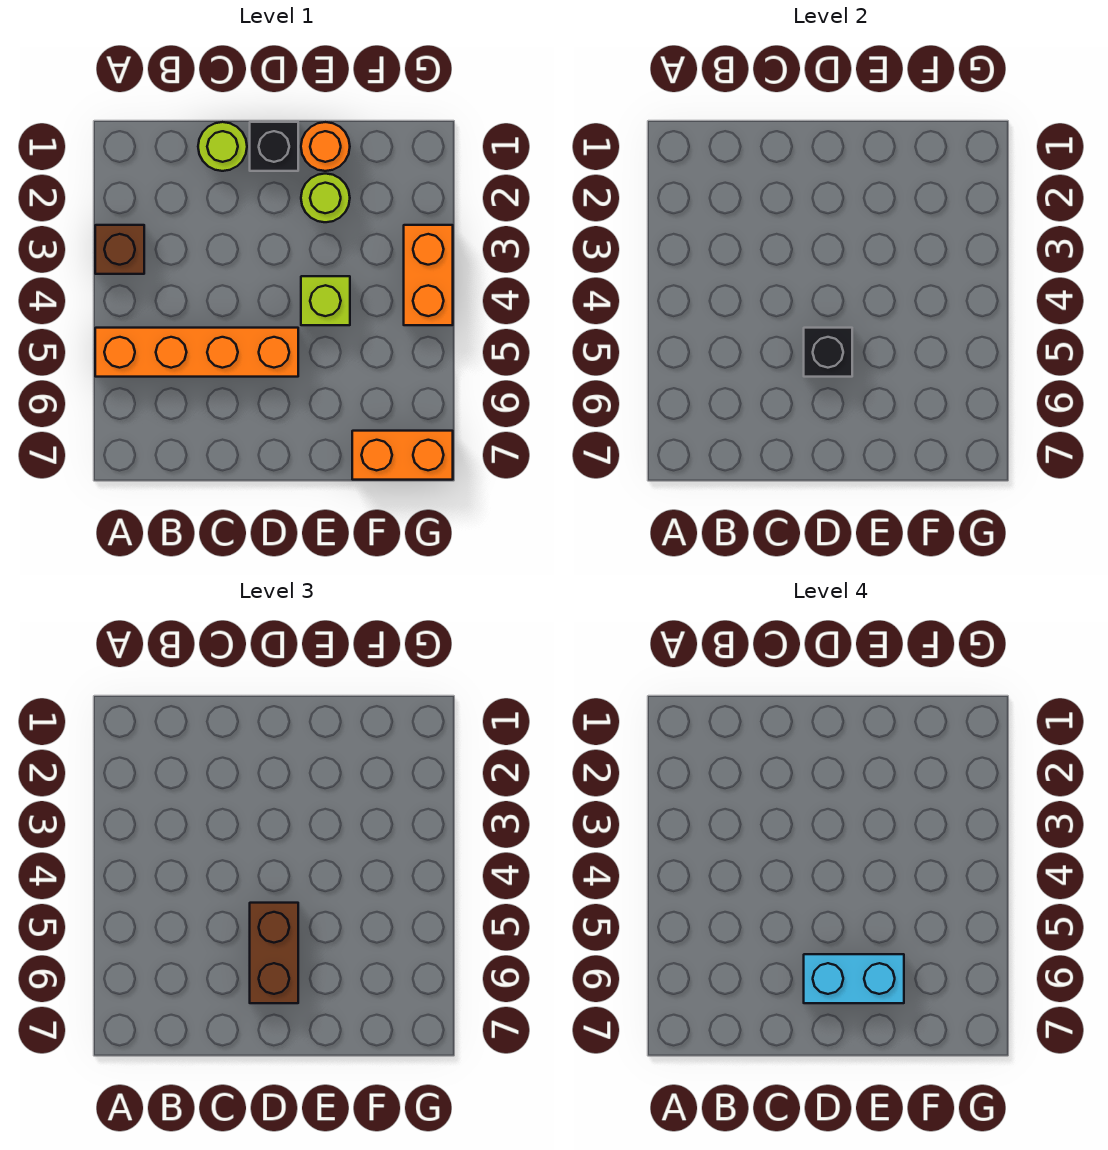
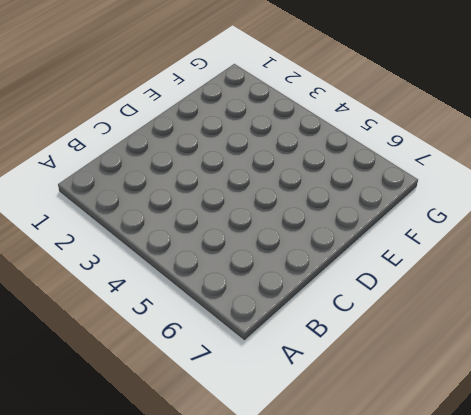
none -> brown 1x1 brick [95,225,144,274]
none -> orange 1x4 brick [95,328,298,377]
none -> lime 1x1 round brick [198,122,247,171]

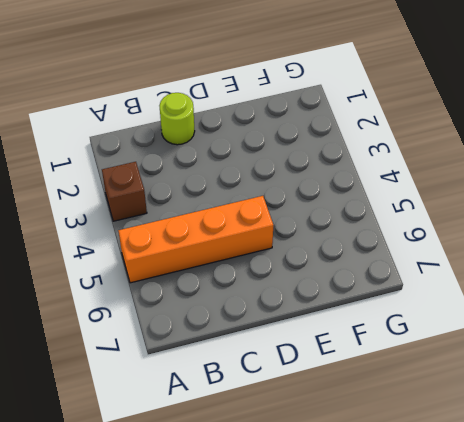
none -> black 1x1 brick [250,122,298,171]
none -> orange 1x1 round brick [301,122,350,171]
none -> lime 1x1 round brick [301,174,350,222]

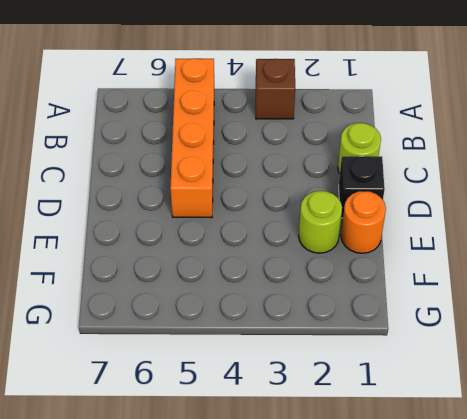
none -> lime 1x1 brick [301,276,350,325]
none -> orange 1x2 brick [352,431,453,480]
none -> orange 1x2 brick [404,225,453,325]

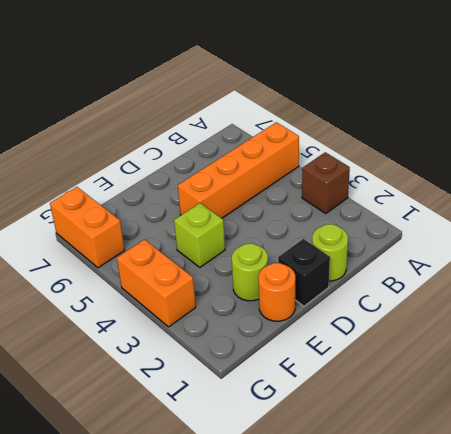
orange 1x2 brick [50,187,125,268] -> orange 1x2 brick turned to [352,431,453,480]
none -> black 1x1 brick [804,328,852,377]
none -> brown 1x2 brick [250,903,298,1003]
none -> cyan 1x2 brick [804,954,904,1003]

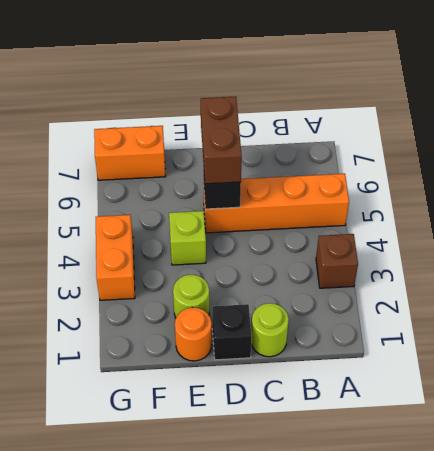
none -> cyan 1x2 brick [804,954,904,1003]

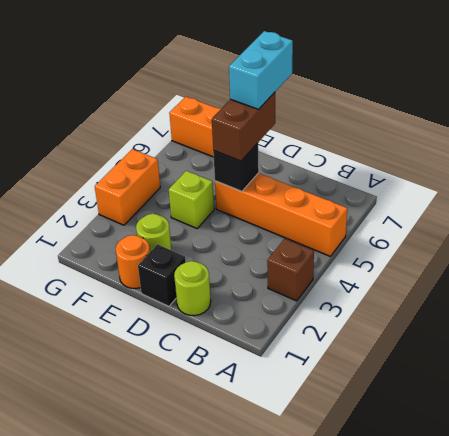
cyan 1x2 brick [229,31,293,109] -> cyan 1x2 brick turned to [804,954,904,1003]

